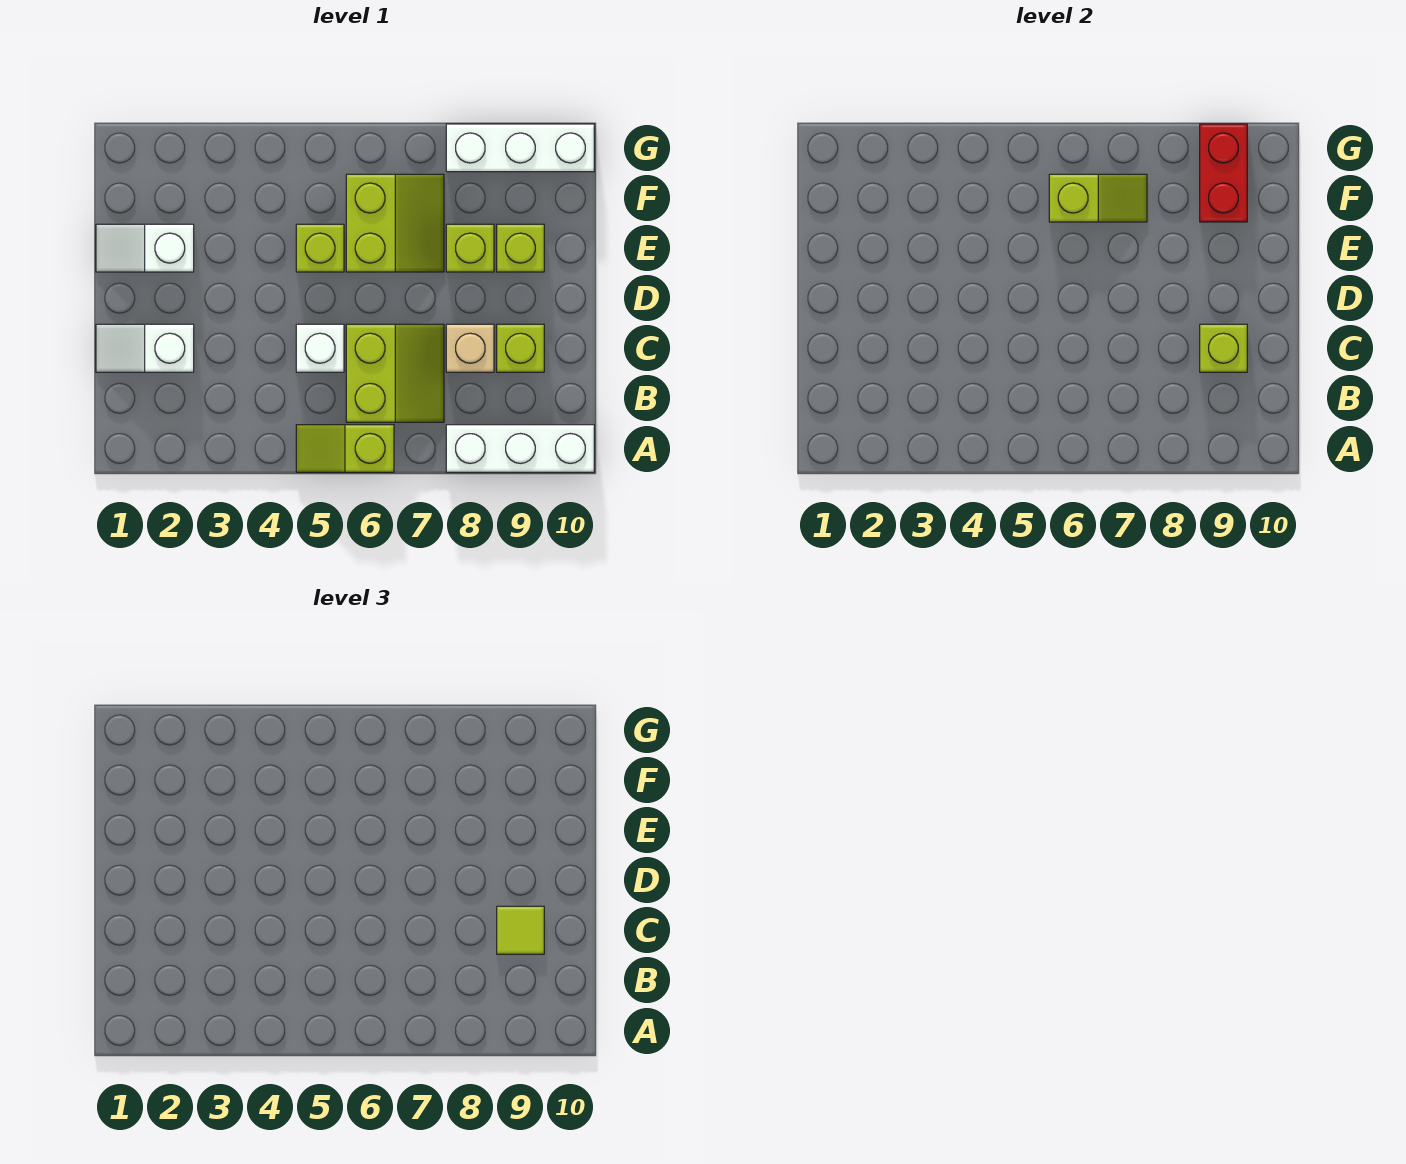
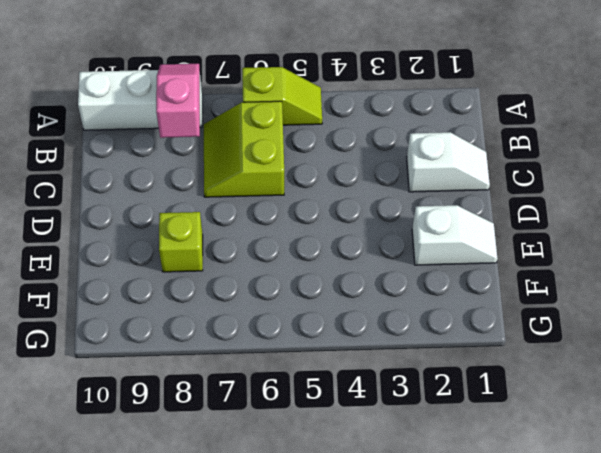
pink 1x2 slope [156,64,200,138] -> none
none -> white 1x1 brick [296,324,344,372]
none -> tan 1x1 brick [446,324,494,372]
none -> lime 1x1 brick [497,324,544,372]

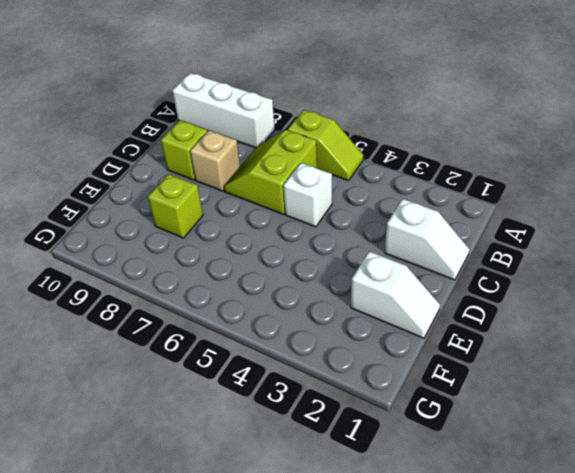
none -> lime 1x1 brick [296,224,344,272]
none -> lime 2x2 slope [346,174,444,272]
none -> lime 1x1 brick [497,224,544,272]

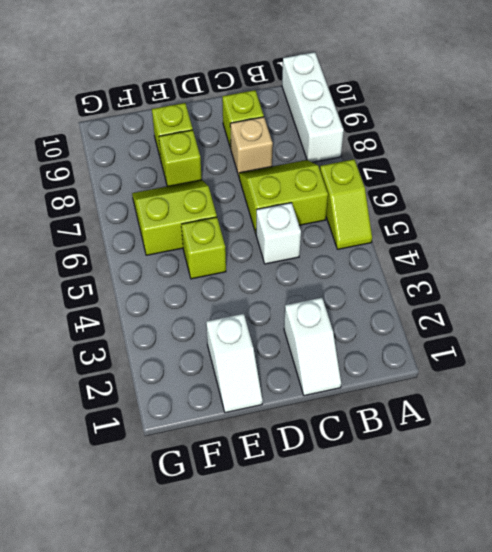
none -> white 1x3 brick [446,124,594,172]
none -> lime 1x1 brick [1200,324,1247,372]
none -> lime 1x2 slope [1049,174,1147,222]

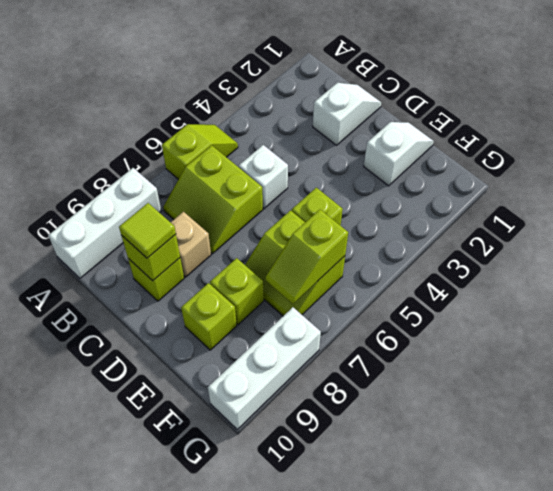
none -> red 1x2 brick [1200,124,1247,222]

